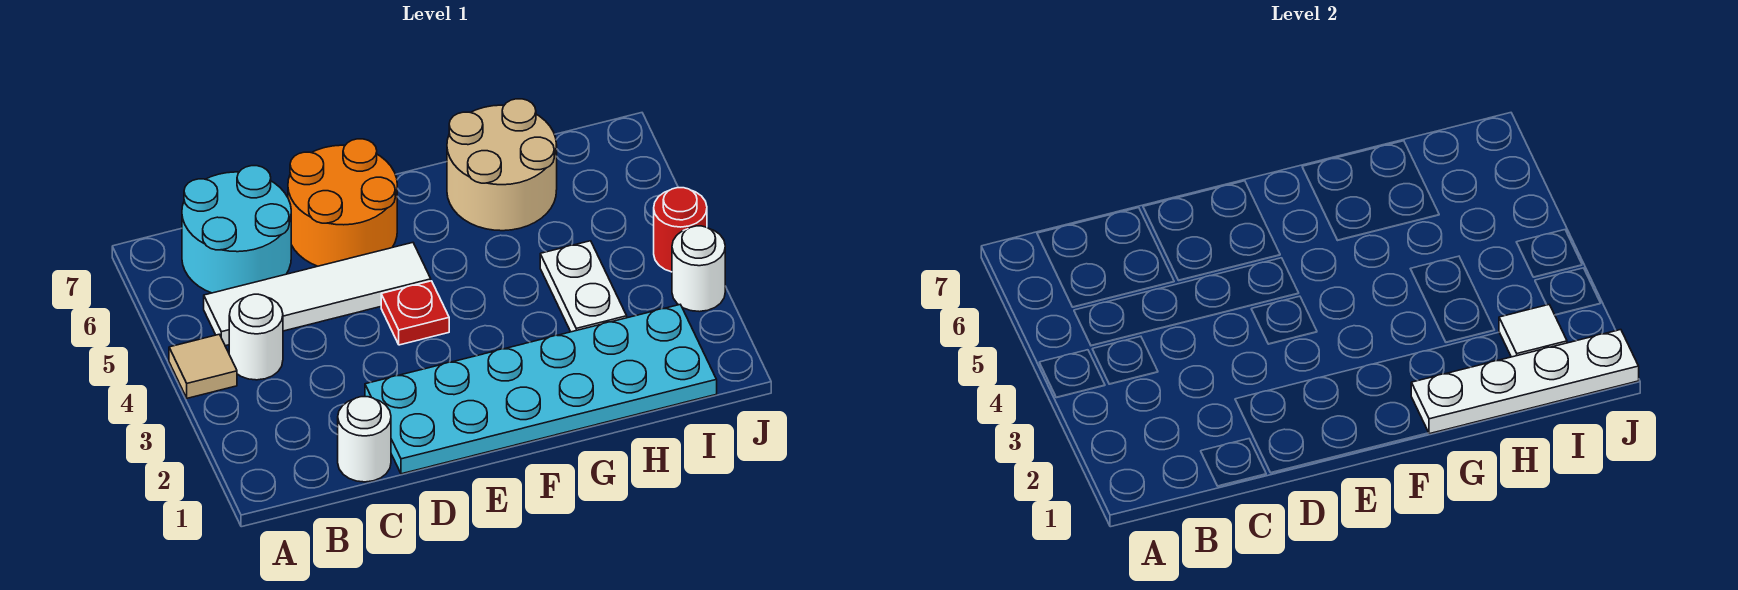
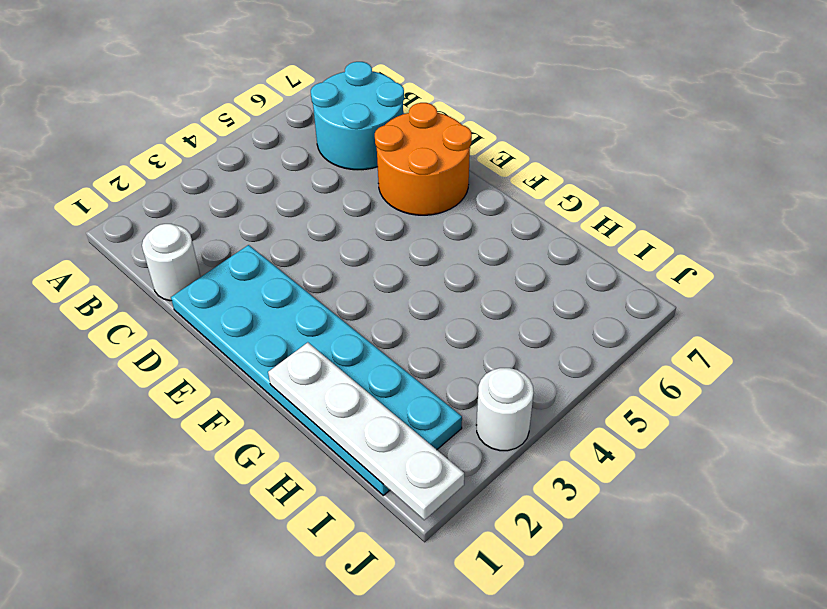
none -> tan 1x1 tile [169,334,237,398]
none -> white 1x1 round brick [229,294,283,380]
none -> white 1x4 tile [204,243,431,346]

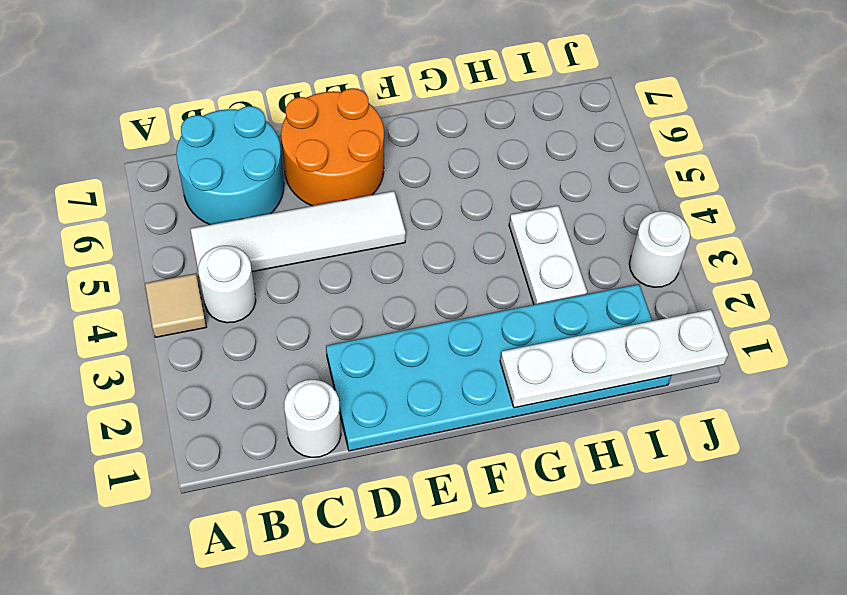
none -> red 1x1 plate [381,281,449,345]
none -> tan 2x2 round brick [447,99,557,231]
none -> red 1x1 round brick [654,188,707,272]

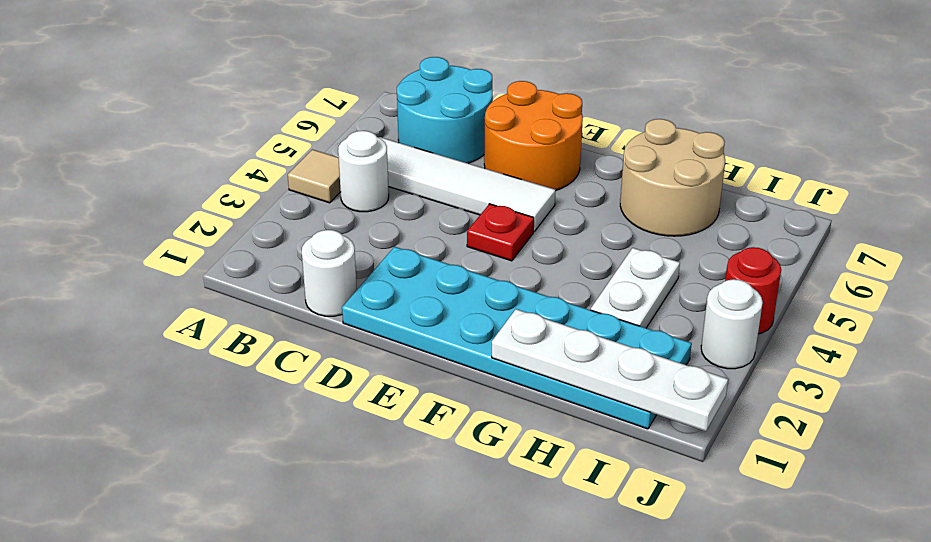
none -> white 1x1 tile [1499,305,1567,357]

